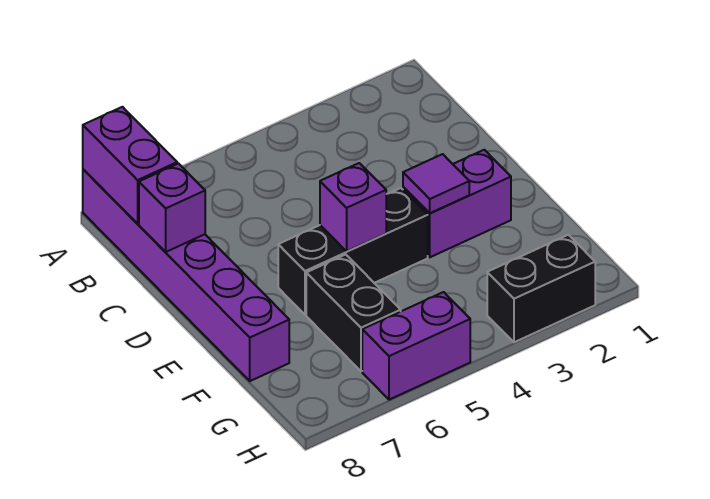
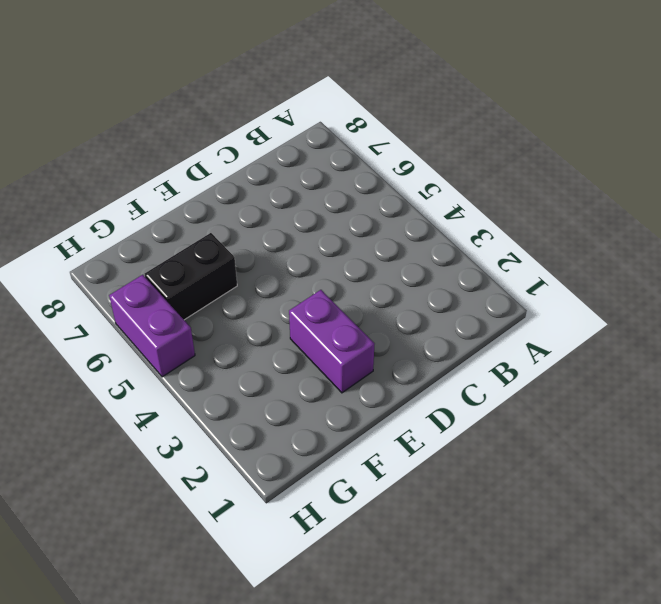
none -> purple 1x6 brick [83,169,289,381]
none -> black 1x3 brick [278,188,428,315]

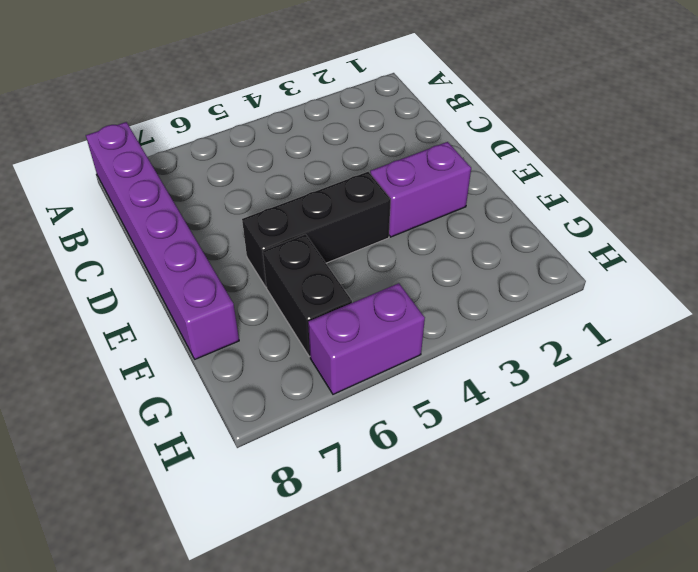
none -> black 1x2 brick [487,235,595,342]
none -> purple 1x2 brick [83,107,177,224]

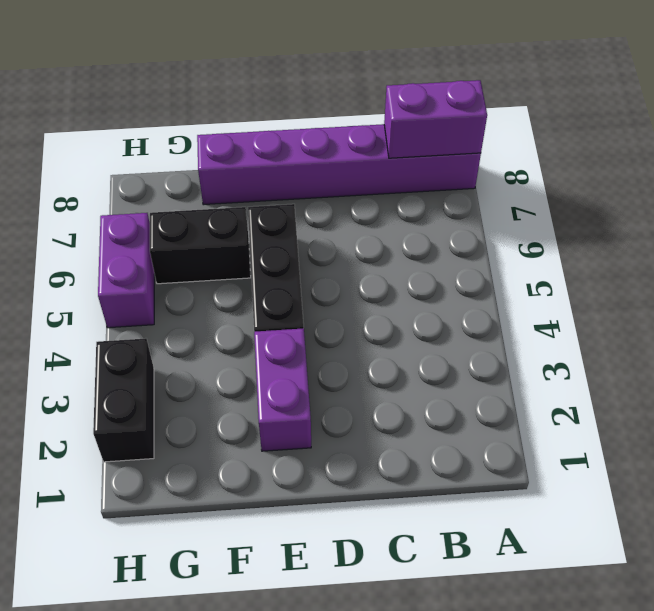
none -> purple 1x1 brick [139,164,205,252]
none -> purple 1x1 tile [403,154,469,213]

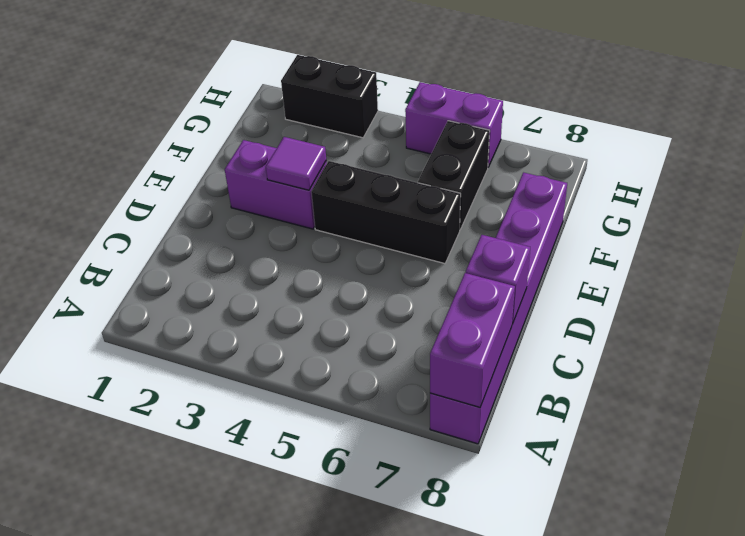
none -> purple 1x1 brick [320,163,386,251]

